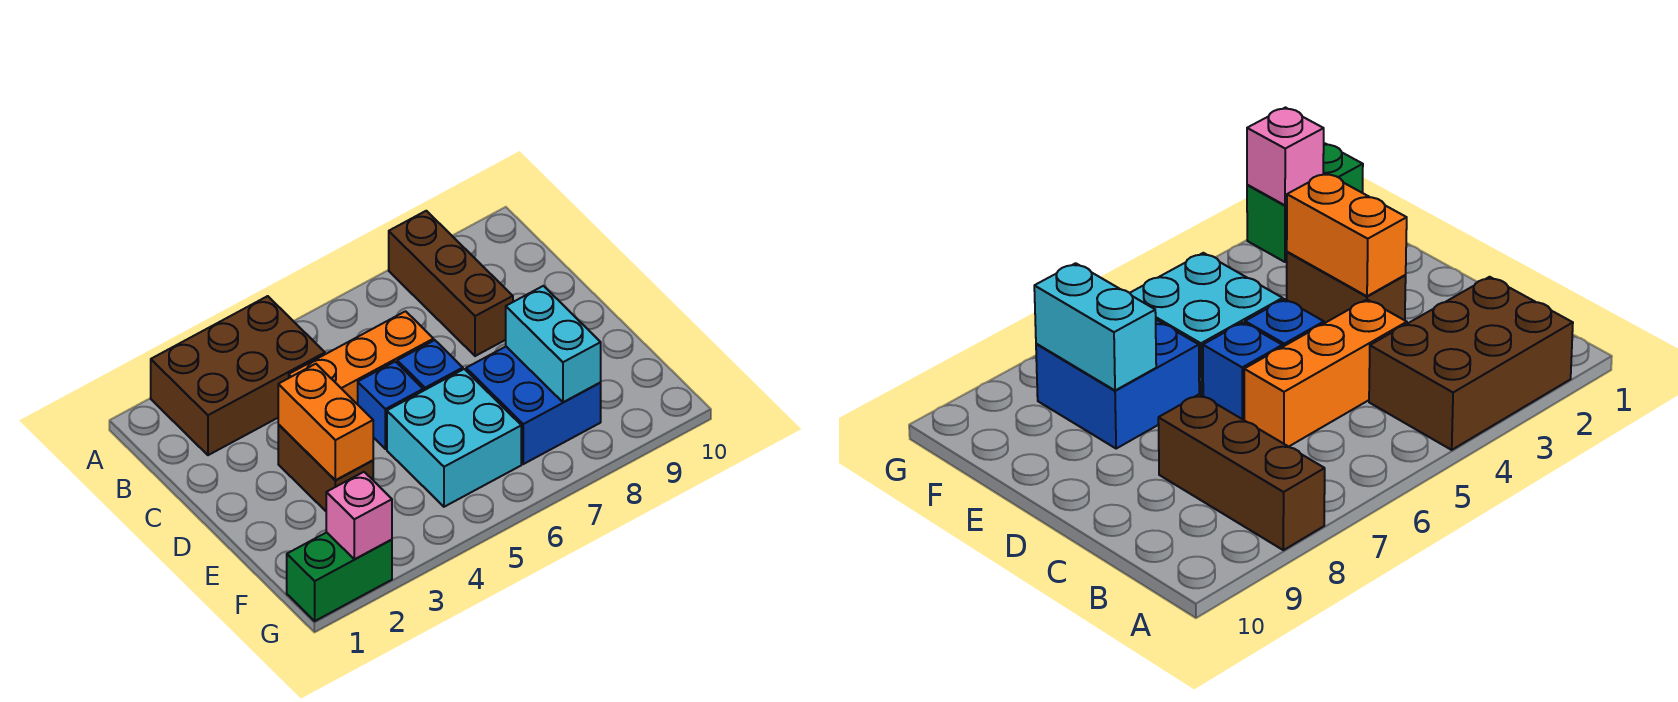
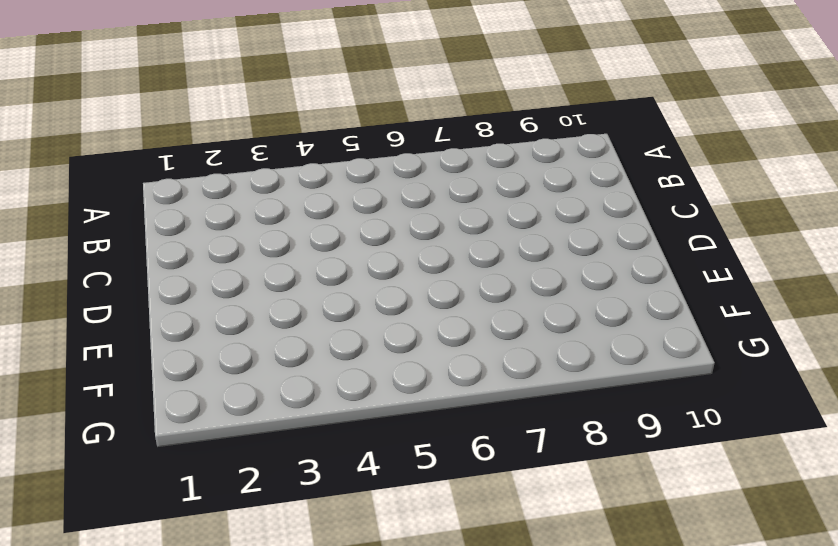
none -> brown 2x3 brick [151,296,325,455]
none -> brown 1x3 brick [389,211,513,356]
none -> orange 1x3 brick [289,311,434,404]

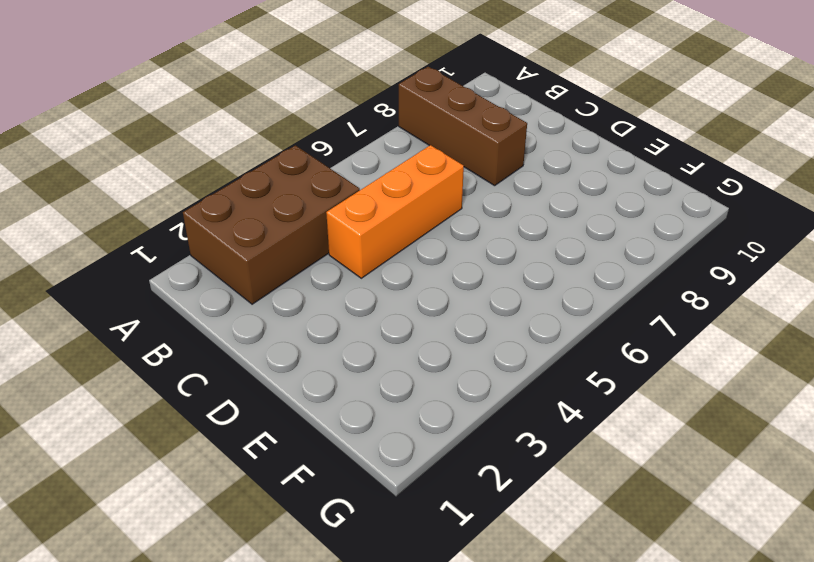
none -> brown 1x2 brick [278,425,373,511]
none -> blue 1x1 brick [358,362,423,449]
none -> blue 1x1 brick [397,340,463,391]

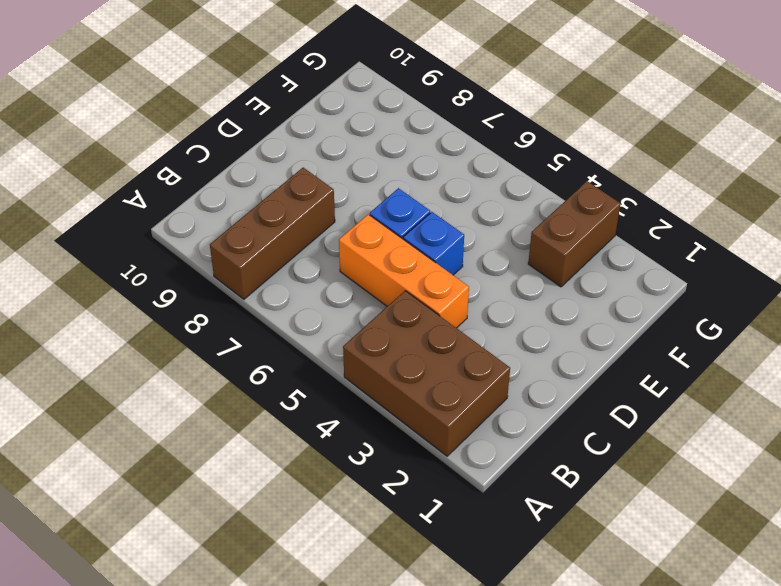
brown 1x2 brick [528,181,620,287] -> brown 1x2 brick moved to [278,425,373,511]
none -> cyan 2x2 brick [387,369,521,507]
none -> blue 2x2 brick [466,347,601,464]
none -> green 1x2 brick [287,532,392,621]

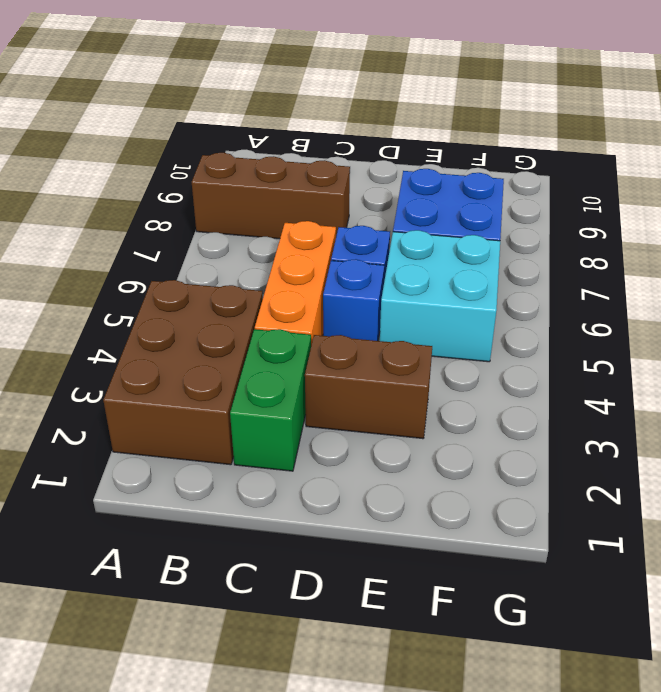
green 1x2 brick [230,329,311,471] -> green 1x2 brick moved to [287,532,392,621]
none -> orange 1x2 brick [278,364,373,480]
none -> cyan 1x2 brick [506,286,601,402]
none -> pink 1x1 brick [326,472,392,559]

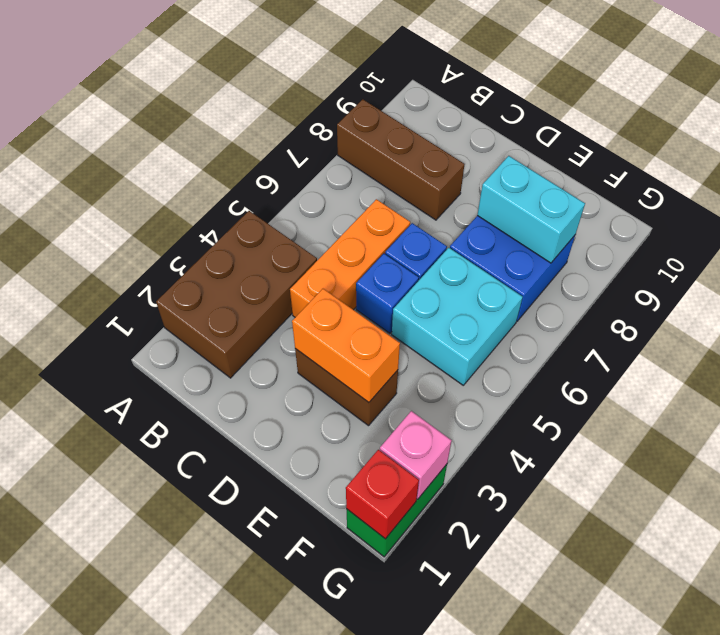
red 1x1 brick [346,450,419,539] -> none

